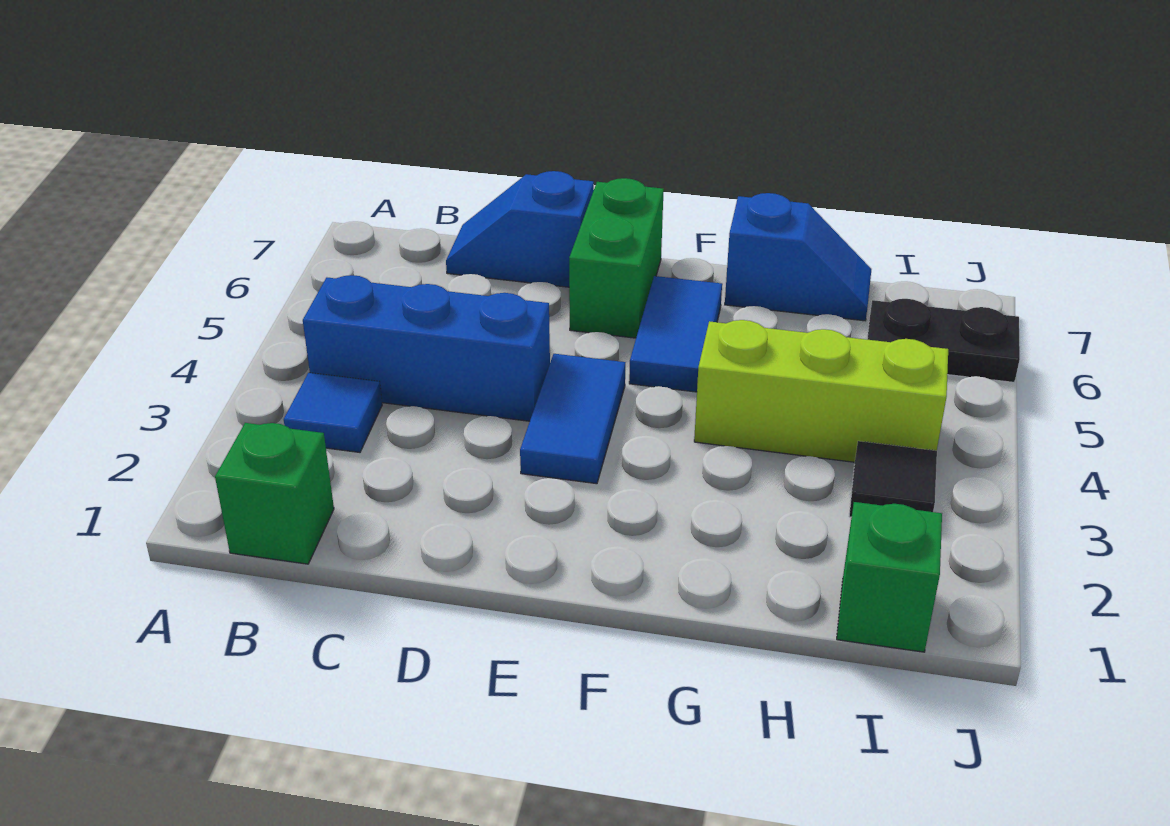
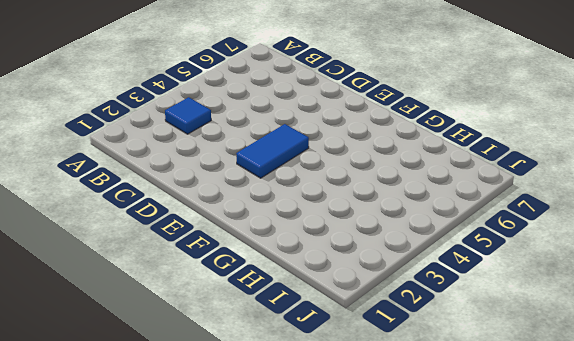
none -> green 1x1 brick [215,423,334,564]
none -> blue 1x3 brick [303,275,550,421]
none -> blue 1x2 slope [446,171,594,287]

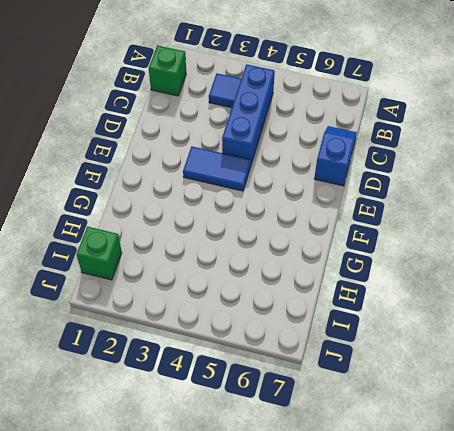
none -> green 1x2 brick [569,178,664,338]
none -> blue 1x2 tile [629,276,722,392]
none -> lime 1x3 brick [694,320,948,462]

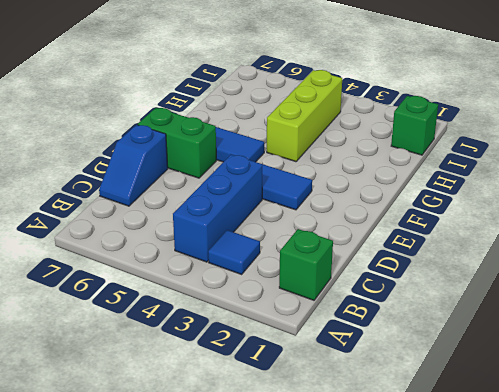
none -> blue 1x2 slope [725,193,871,321]
none -> black 1x1 tile [849,441,937,517]
none -> black 1x2 plate [867,299,1020,382]

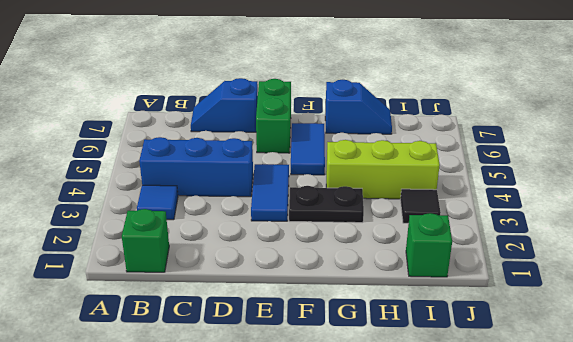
black 1x2 plate [289,186,364,223] -> black 1x2 plate moved to [867,299,1020,382]

